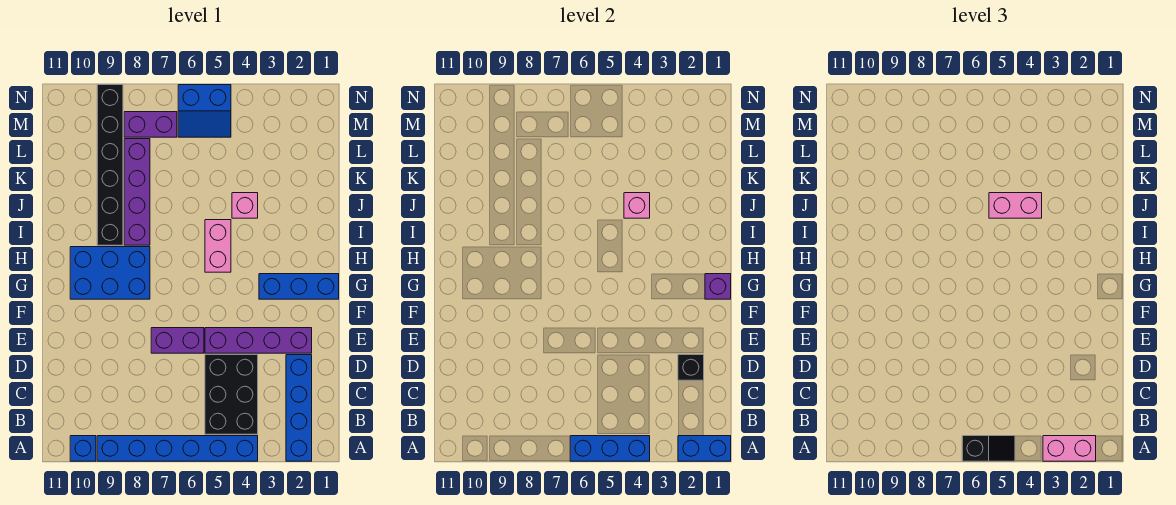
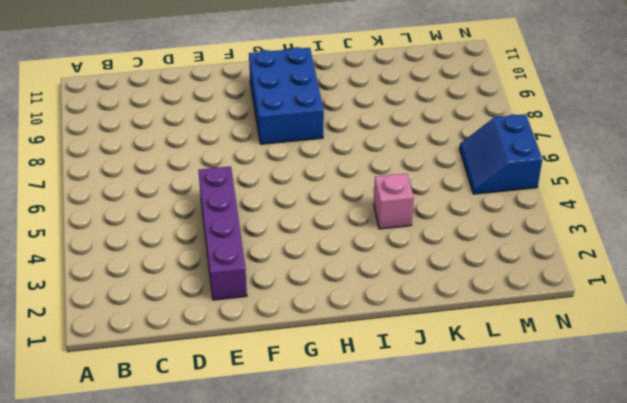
none -> blue 1x4 brick [286,355,312,461]
none -> blue 1x6 brick [97,436,258,461]
none -> blue 1x1 brick [70,436,96,461]

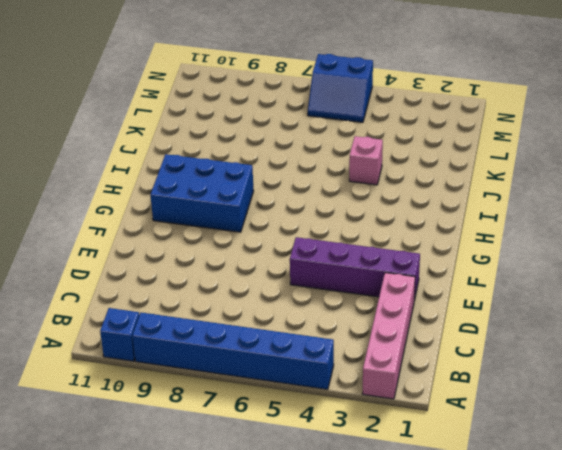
pink 1x4 brick [362,273,415,399] -> blue 1x4 brick [286,355,312,461]
none -> black 2x3 brick [205,355,258,434]
none -> purple 1x2 brick [151,328,204,353]
none -> blue 1x3 brick [259,274,339,299]

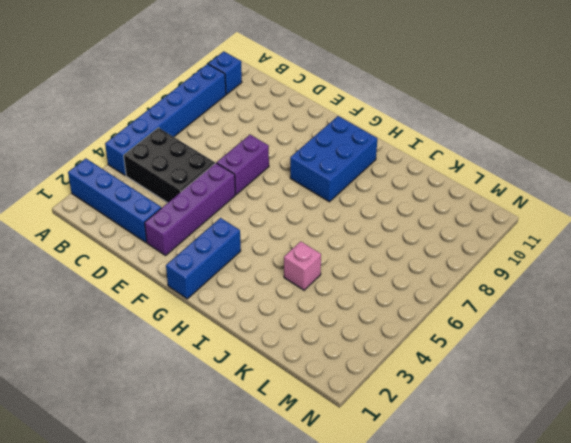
none -> pink 1x2 brick [205,220,231,272]
none -> purple 1x4 brick [124,139,150,245]
none -> black 1x6 brick [97,85,123,245]

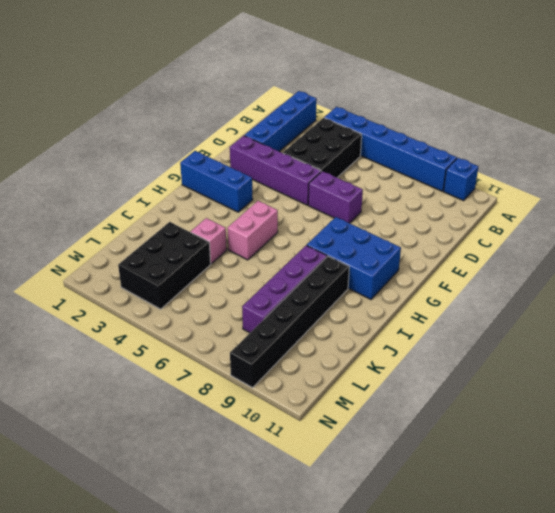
black 2x3 brick [118,222,211,309] -> none
none -> blue 2x2 slope [178,85,231,137]
none -> purple 1x2 brick [124,112,177,137]
none -> blue 1x2 brick [678,436,731,461]

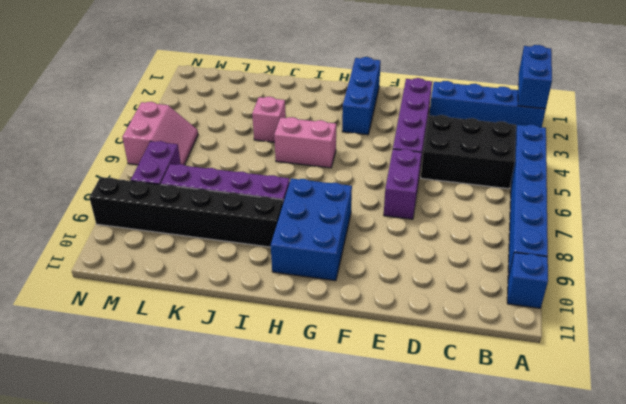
pink 2x2 slope [122,102,198,165] -> blue 2x2 slope [178,85,231,137]
none -> blue 1x3 brick [570,436,650,461]
none -> black 1x1 brick [678,355,704,380]
none -> purple 1x1 brick [705,274,731,299]

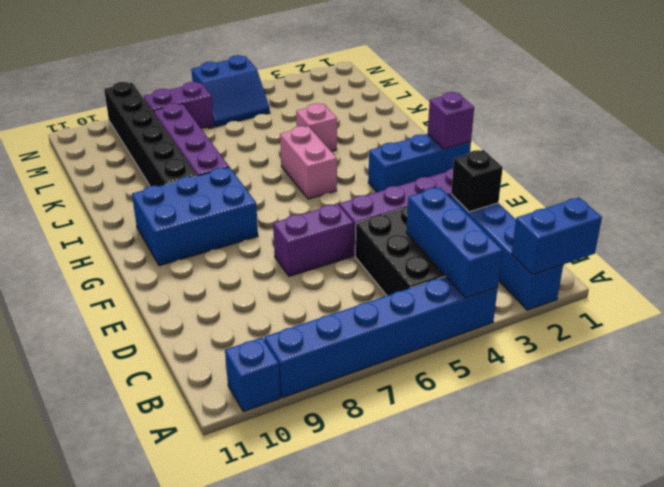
blue 1x3 brick [406,187,502,298] -> blue 1x3 brick turned to [570,436,650,461]
none -> pink 1x1 brick [624,193,650,218]
none -> pink 1x2 brick [1043,436,1096,461]
none -> black 1x2 slope [962,436,1015,461]

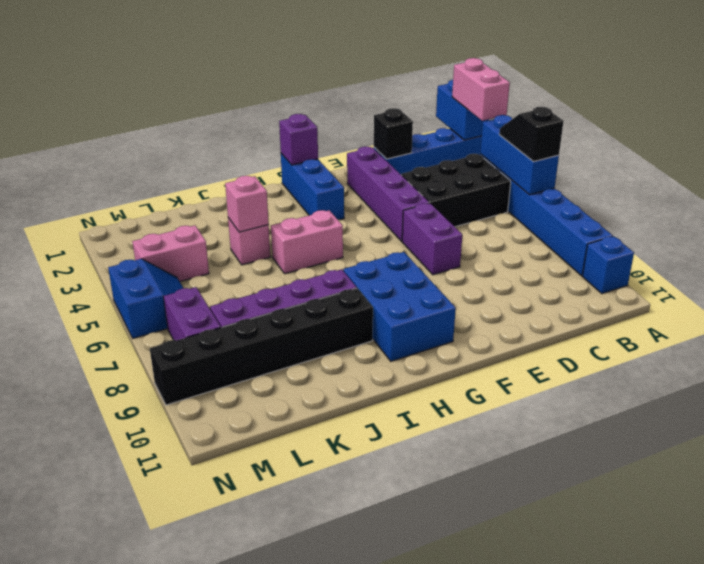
pink 1x2 brick [132,225,209,282] -> pink 1x2 brick turned to [989,193,1042,218]

